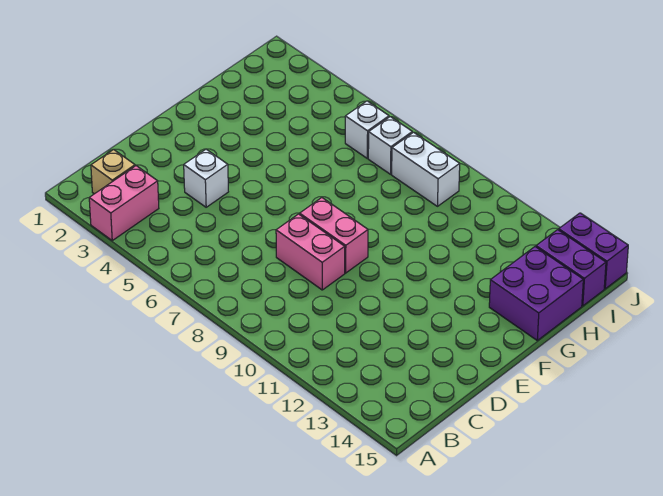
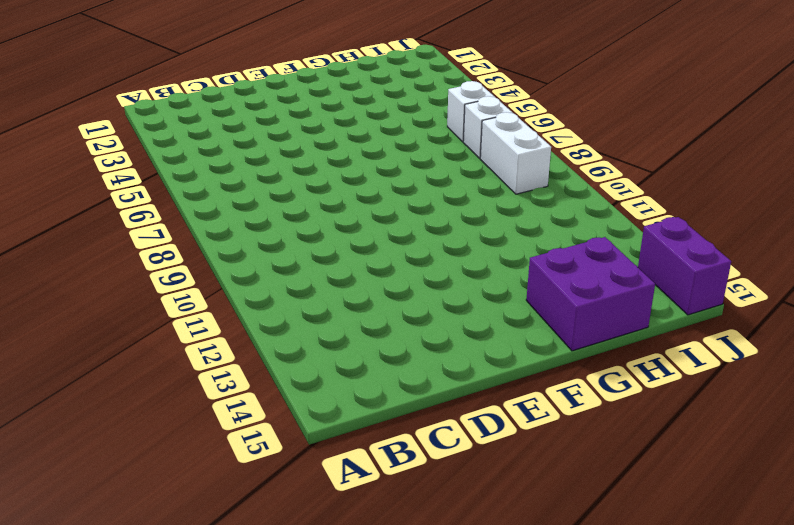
none -> pink 1x2 brick [89,166,159,240]
none -> tan 1x1 brick [91,150,135,194]

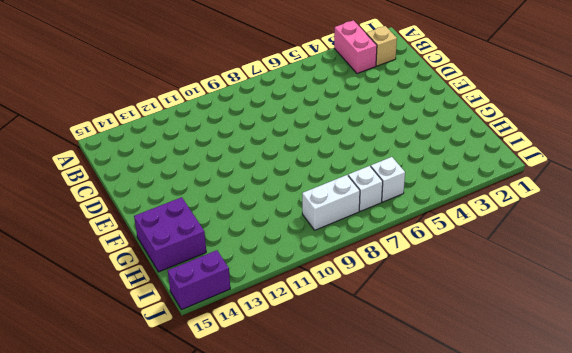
none -> white 1x1 brick [184,149,228,207]
none -> pink 1x2 brick [276,214,345,290]

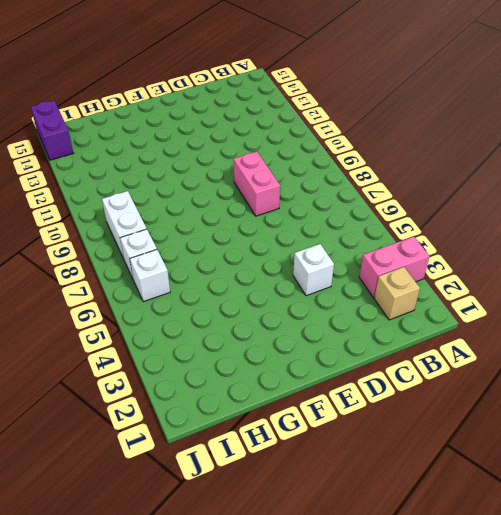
none -> pink 1x2 brick [300,198,368,273]
none -> purple 2x2 brick [489,247,583,340]

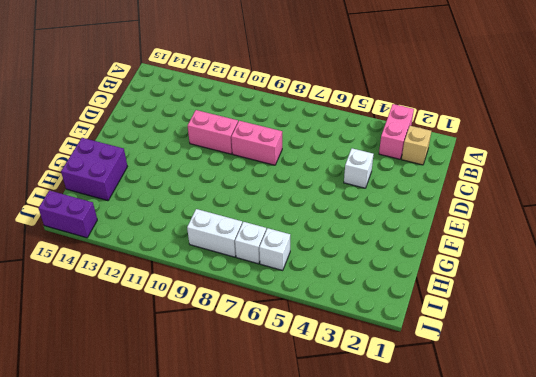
pink 1x2 brick [188,110,238,154] -> pink 1x2 brick moved to [300,198,368,273]
none -> purple 1x2 brick [536,230,606,306]

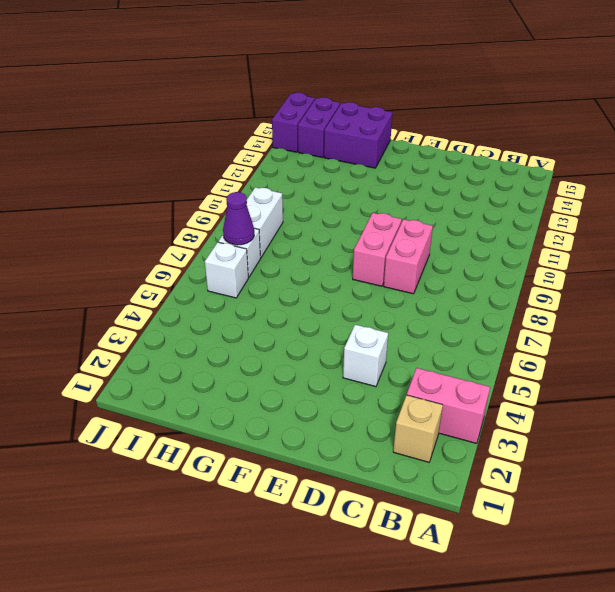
purple 1x1 cone [223,192,254,245] -> none

